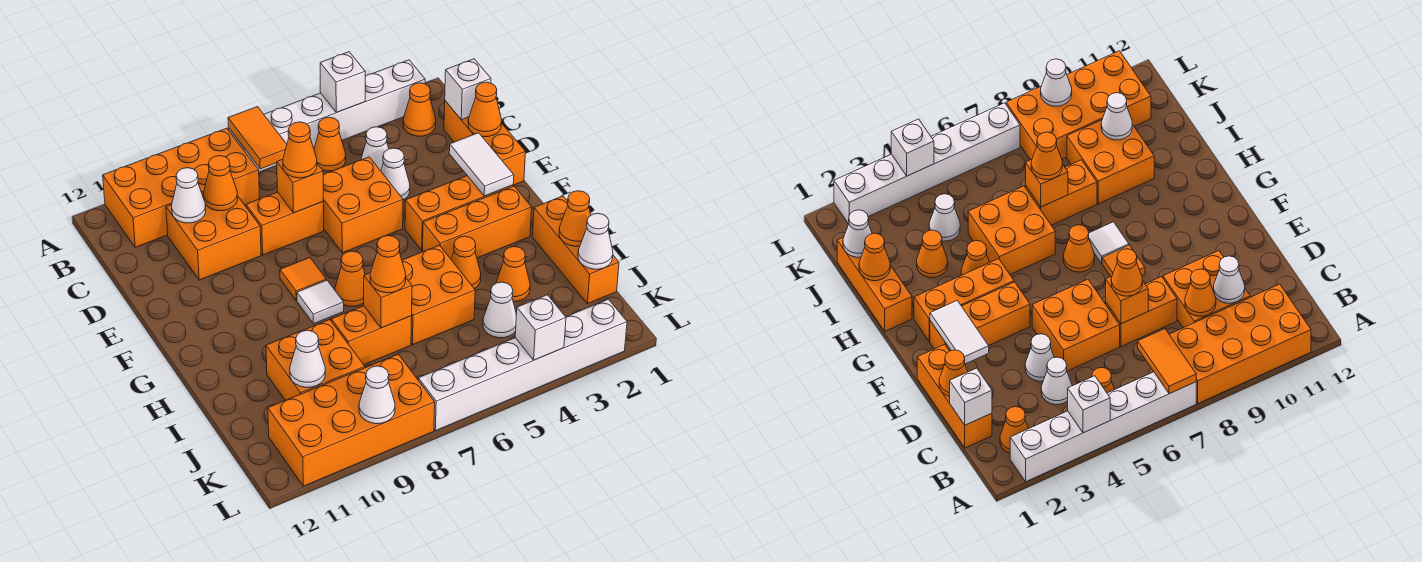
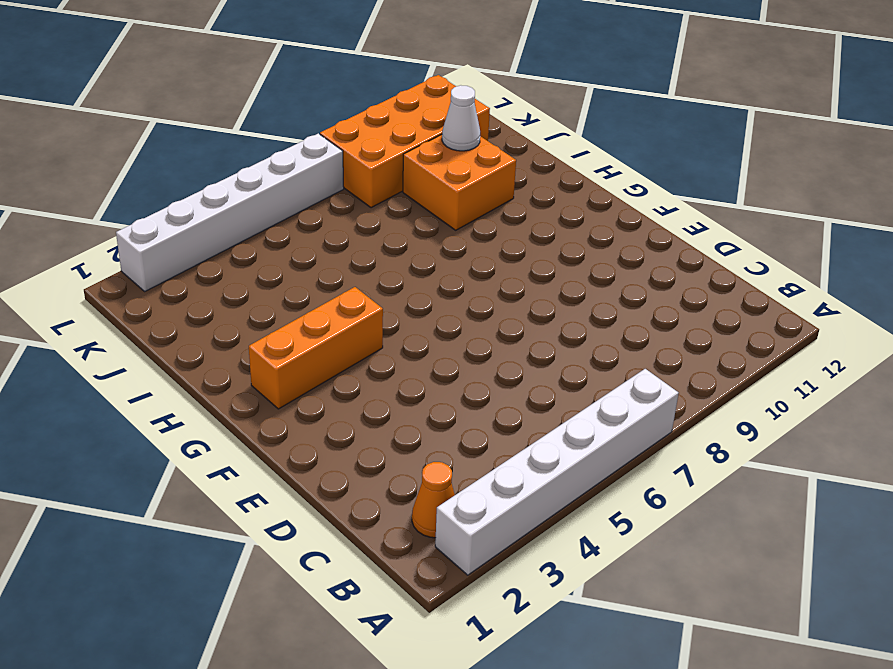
none -> orange 2x4 brick [103,128,260,247]
none -> orange 1x1 cone [314,117,346,171]
none -> orange 1x3 brick [444,101,525,185]
none -> white 1x1 cone [361,127,389,171]

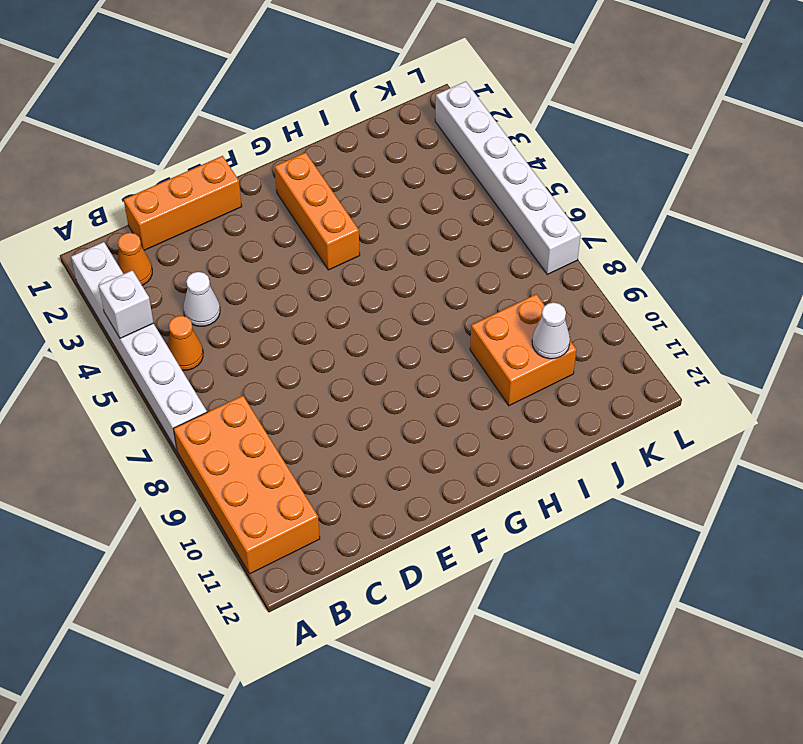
none -> orange 2x2 brick [166,192,261,280]
none -> white 1x1 cone [381,148,410,200]
none -> orange 2x2 brick [323,157,403,253]
none -> orange 1x2 brick [246,192,324,255]

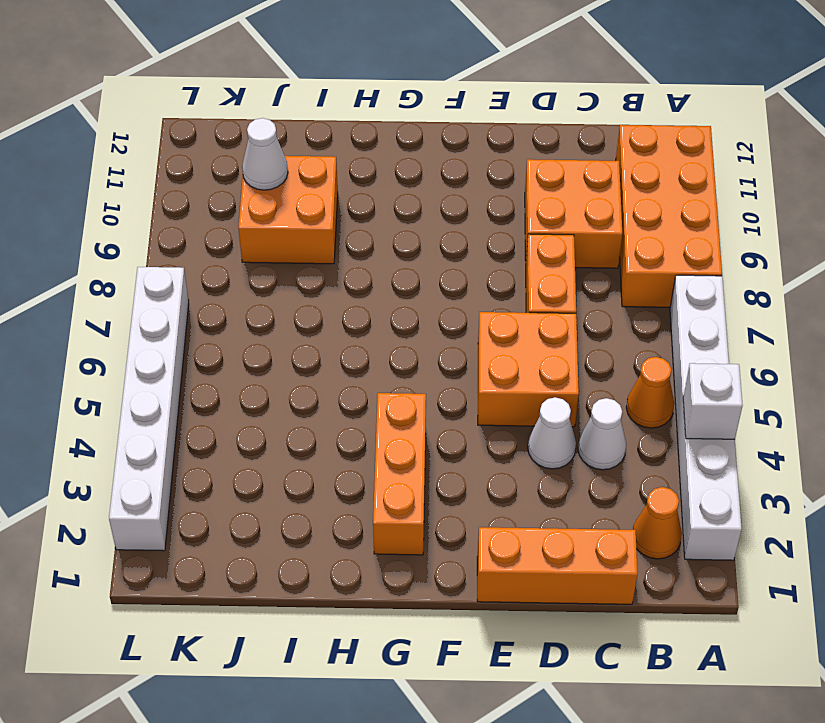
none -> orange 1x3 brick [405,176,513,250]
none -> orange 1x1 tile [280,258,326,300]
none -> orange 1x1 cone [335,251,365,306]
none -> white 1x1 tile [297,280,344,324]

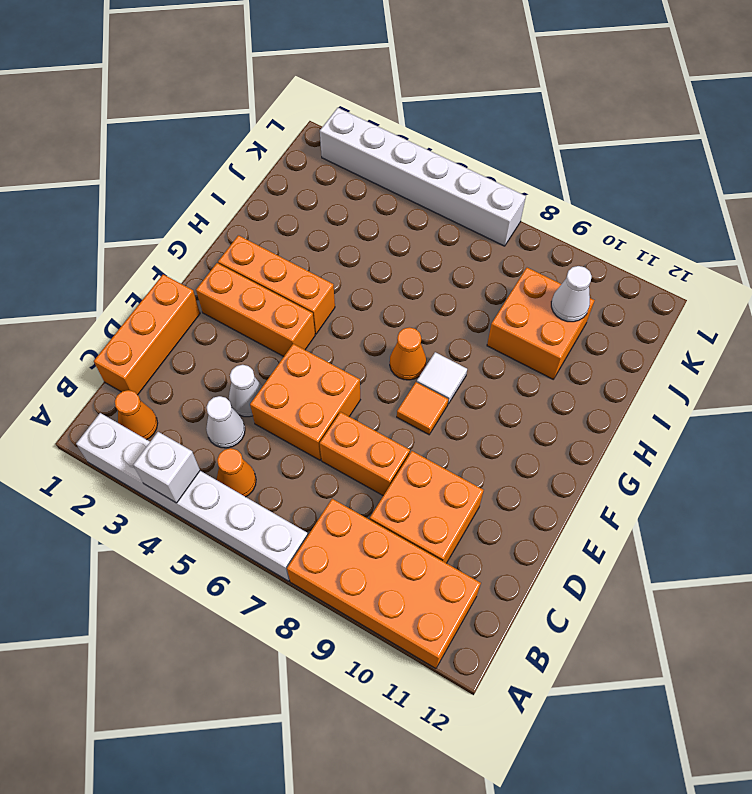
none -> orange 1x3 brick [532,196,619,304]
none -> orange 1x1 cone [451,236,481,289]
none -> orange 2x2 brick [402,245,475,345]
none -> orange 1x1 cone [496,246,530,302]

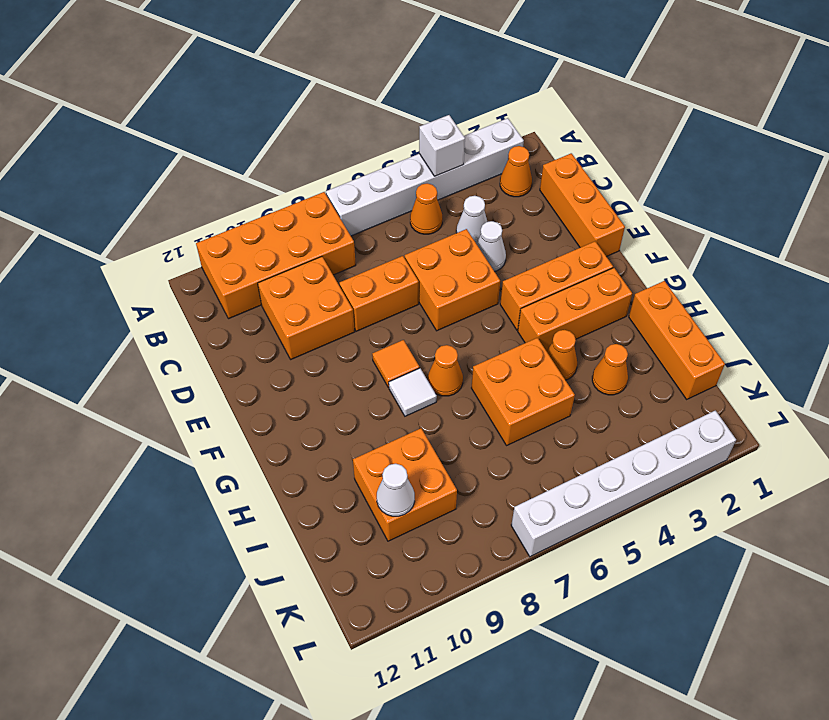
none -> orange 1x2 brick [331,306,412,365]
none -> white 1x1 cone [483,282,516,338]
none -> orange 2x4 brick [268,354,435,486]
none -> orange 1x2 tile [228,107,287,169]

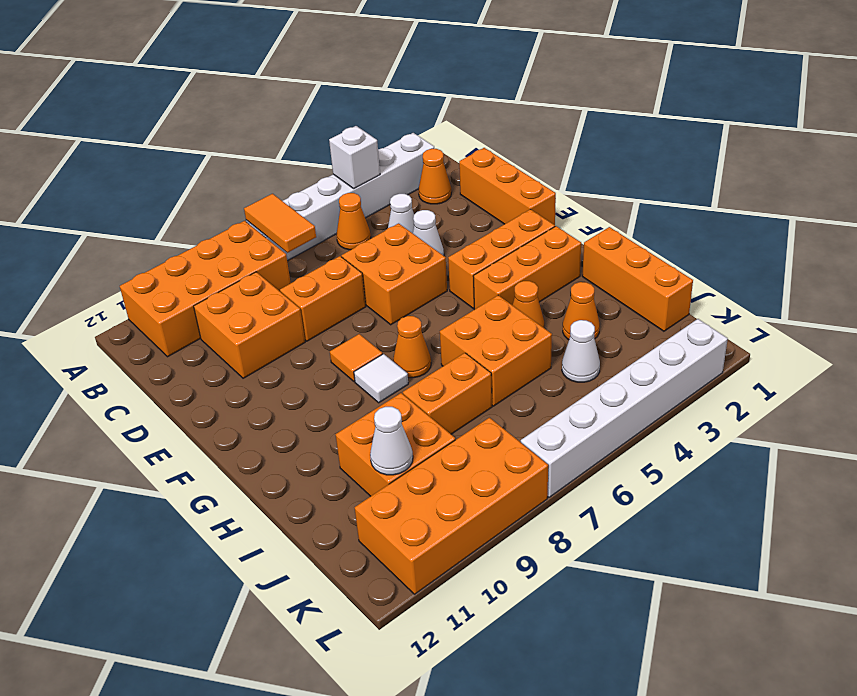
none -> white 1x1 brick [445,59,491,120]
none -> orange 1x1 cone [204,156,238,211]
none -> white 1x1 cone [172,168,206,223]
none -> orange 1x1 cone [468,82,502,137]

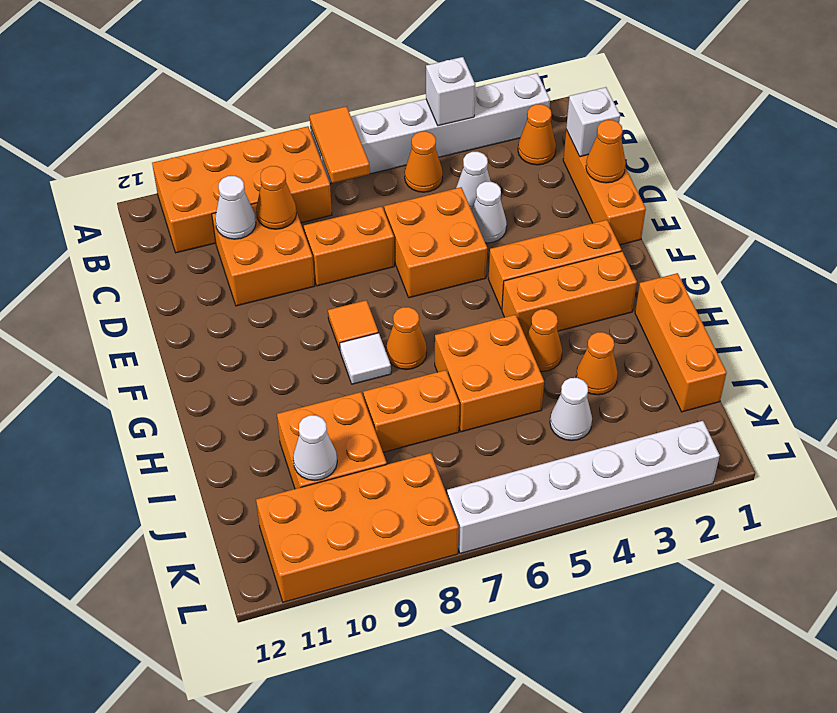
none -> orange 1x1 brick [277,159,323,213]
none -> white 1x2 tile [449,133,514,196]
none -> orange 1x1 cone [559,191,591,246]
none -> orange 1x1 brick [364,273,412,328]

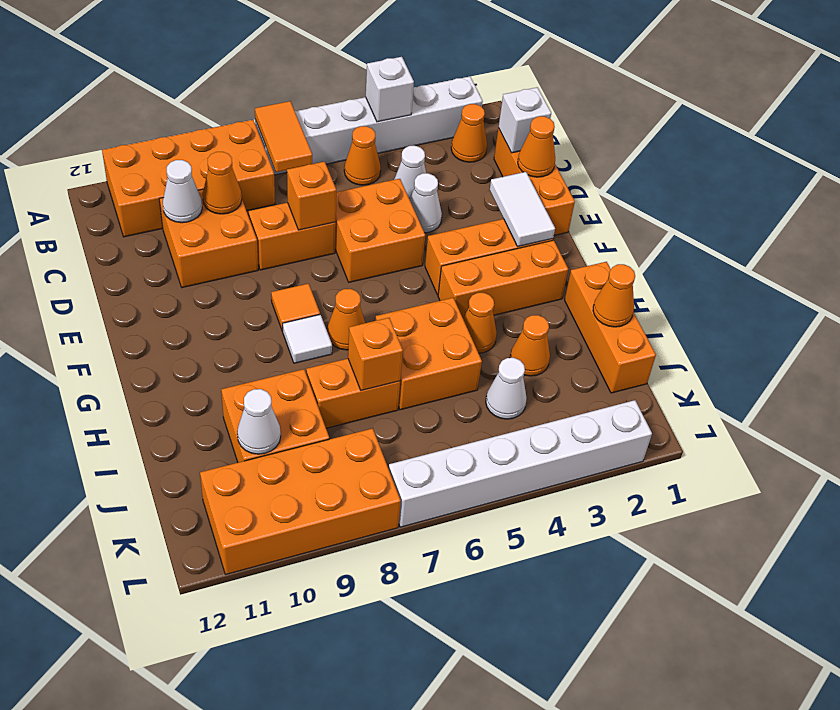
none -> white 1x1 cone [578,213,613,269]
none -> white 1x1 brick [515,295,566,360]
none -> white 1x1 cone [359,366,395,424]
none -> orange 1x1 cone [283,122,317,178]

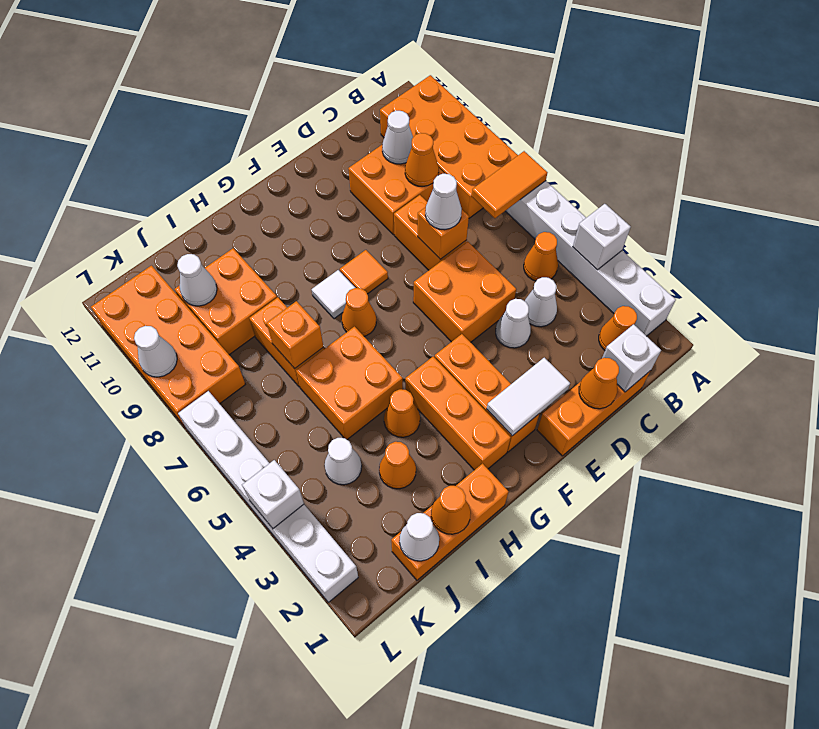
white 1x1 cone [425,174,462,230] -> orange 1x1 cone [283,122,317,178]
none -> orange 1x1 cone [370,236,406,293]

